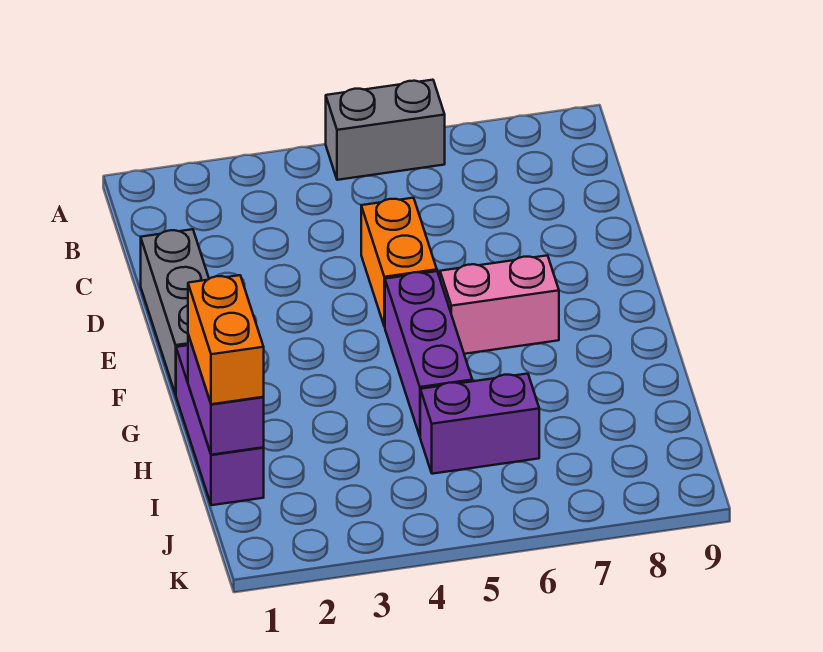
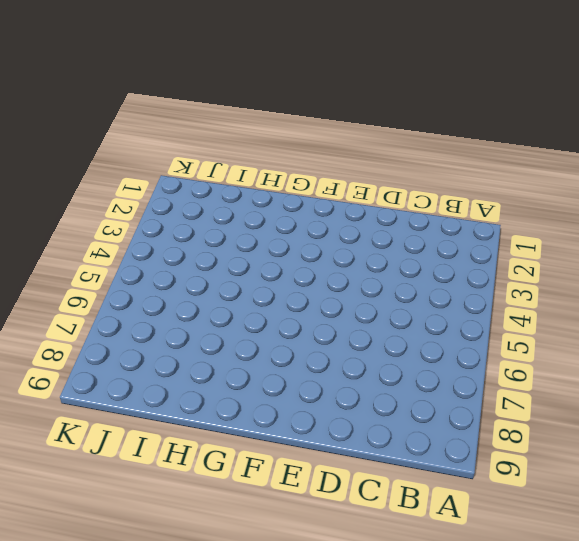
none -> grey 1x2 brick [326,80,445,180]
none -> grey 1x3 brick [141,229,209,395]

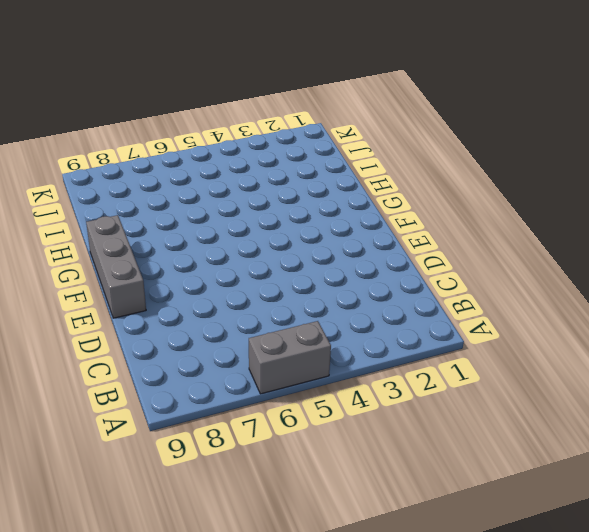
grey 1x3 brick [86,215,146,318] -> grey 1x3 brick moved to [141,229,209,395]
none -> orange 1x2 brick [361,198,437,327]
none -> purple 1x3 brick [385,271,472,436]

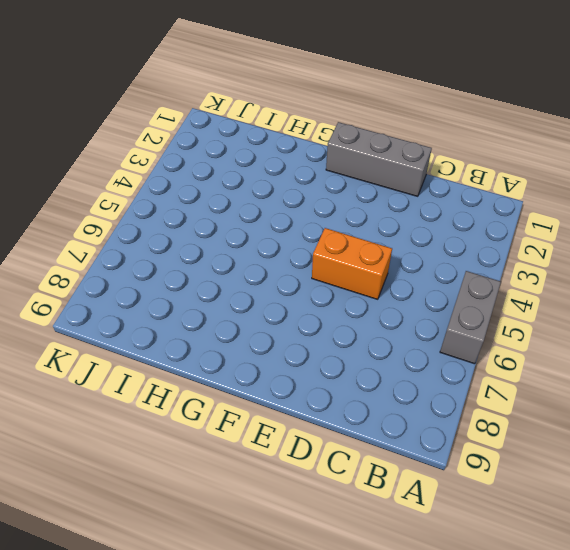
none -> purple 1x3 brick [385,271,472,436]
none -> pink 1x2 brick [440,255,559,354]

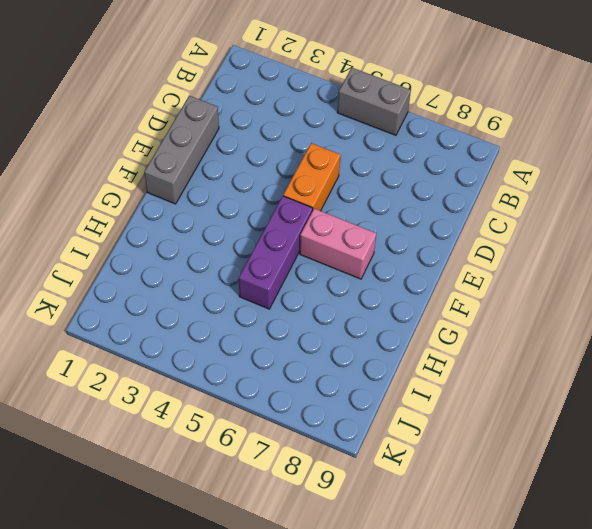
none -> purple 1x3 brick [176,345,264,505]
none -> purple 1x2 brick [420,374,539,474]

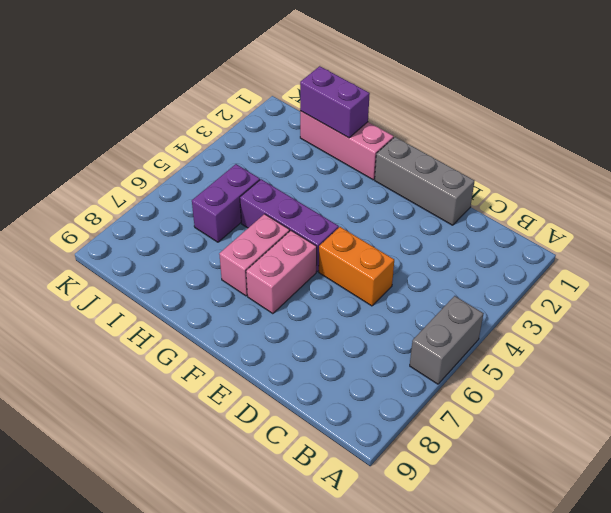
pink 1x3 brick [300,111,394,180] -> purple 1x3 brick [176,345,264,505]
pink 1x2 brick [219,214,290,296] -> none
none -> orange 1x2 brick [188,275,264,404]

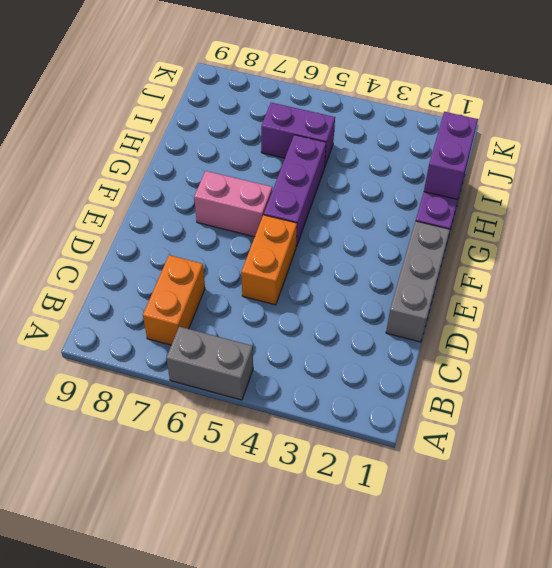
orange 1x2 brick [143,255,205,345] -> orange 1x2 brick moved to [188,275,264,404]

